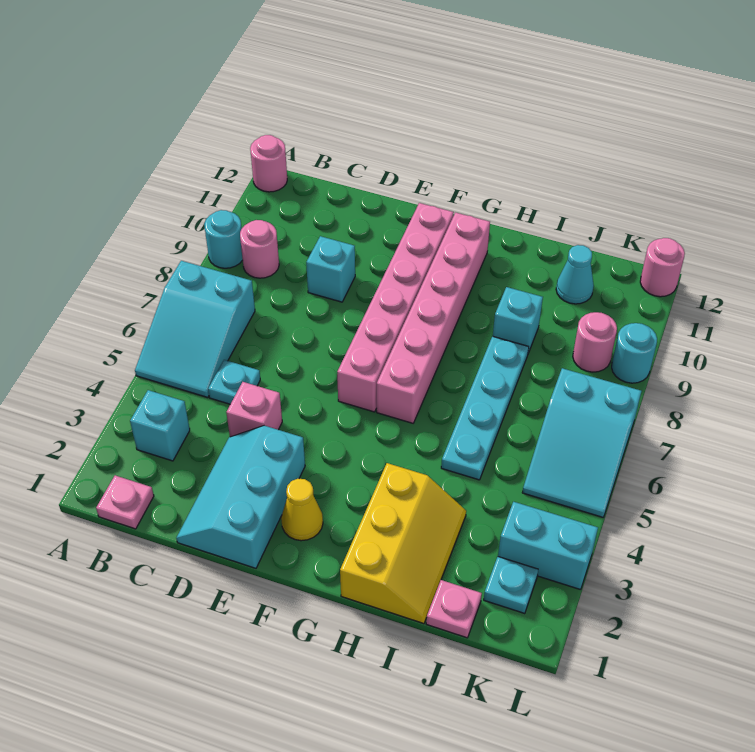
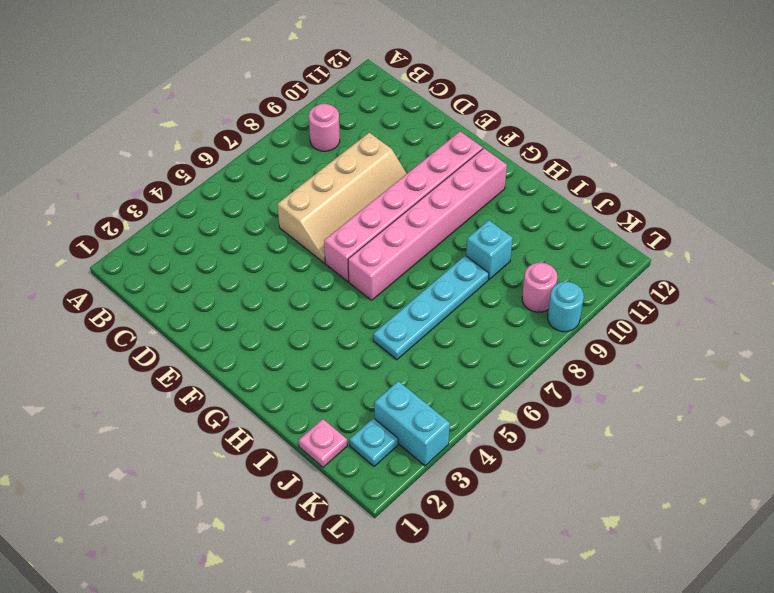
tan 2x4 slope [277,133,407,263] -> cyan 1x1 brick [306,236,355,302]
none -> cyan 2x3 slope [135,261,255,397]
none -> cyan 1x1 round brick [204,210,243,268]
none -> pink 1x1 round brick [250,135,287,192]

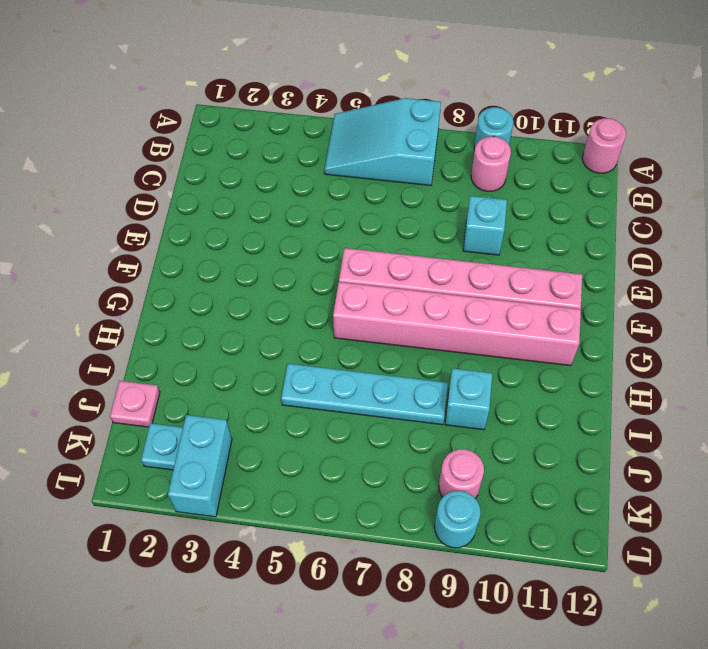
none -> pink 1x1 plate [96,475,154,529]
none -> cyan 1x1 brick [130,390,190,461]
none -> cyan 1x1 plate [208,360,260,404]

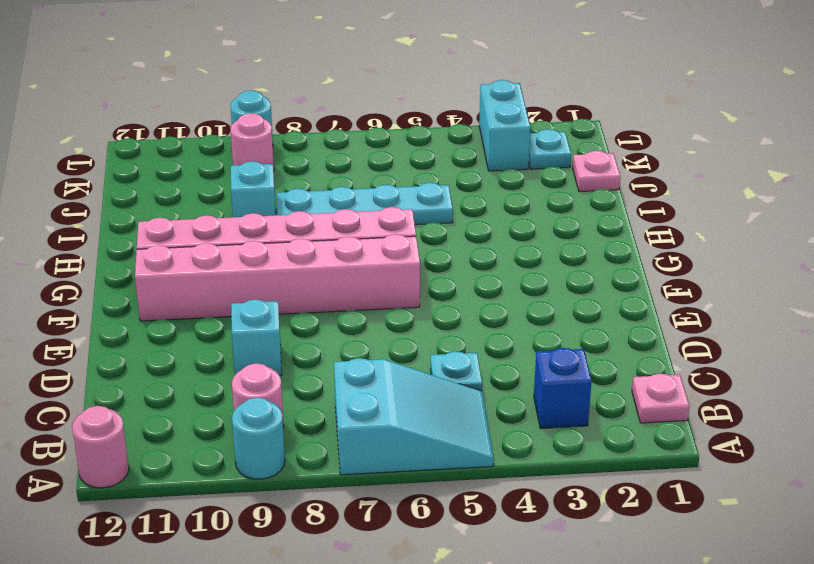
blue 1x1 brick [534,348,592,428] -> cyan 1x1 brick [130,390,190,461]
none -> cyan 2x3 slope [176,426,305,568]
none -> pink 1x1 brick [226,382,282,437]
none -> yellow 1x1 cone [281,479,323,541]

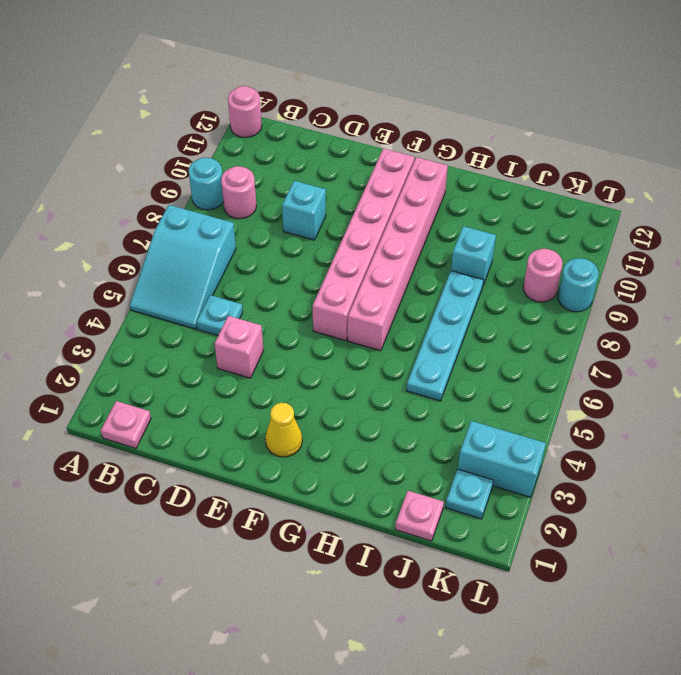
none -> cyan 1x1 brick [130,390,190,461]
none -> cyan 2x3 slope [176,426,305,568]
none -> yellow 2x3 slope [340,463,466,624]

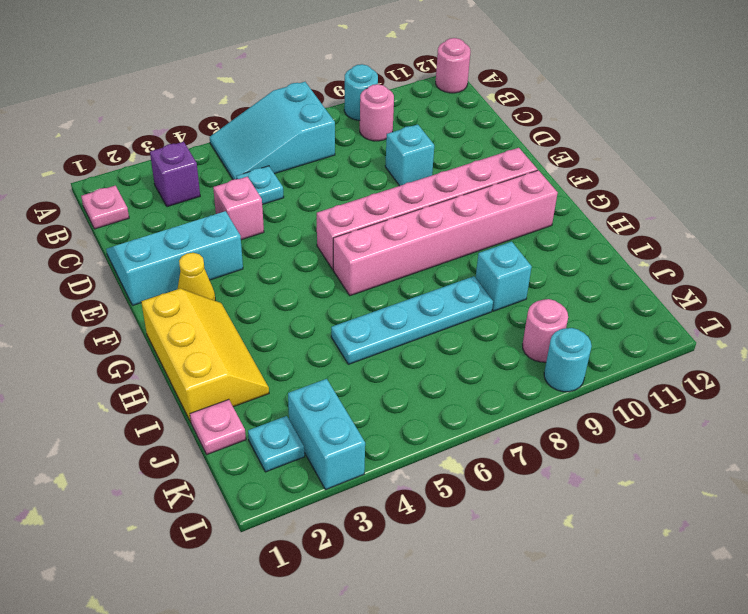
purple 1x1 brick [150,142,200,207] -> cyan 1x1 brick [130,390,190,461]
yellow 2x3 slope [141,289,269,422] -> yellow 2x3 slope turned to [340,463,466,624]
none -> cyan 1x1 cone [556,245,594,304]
none -> cyan 2x3 slope [522,368,641,517]
none -> pink 1x1 round brick [640,238,685,297]

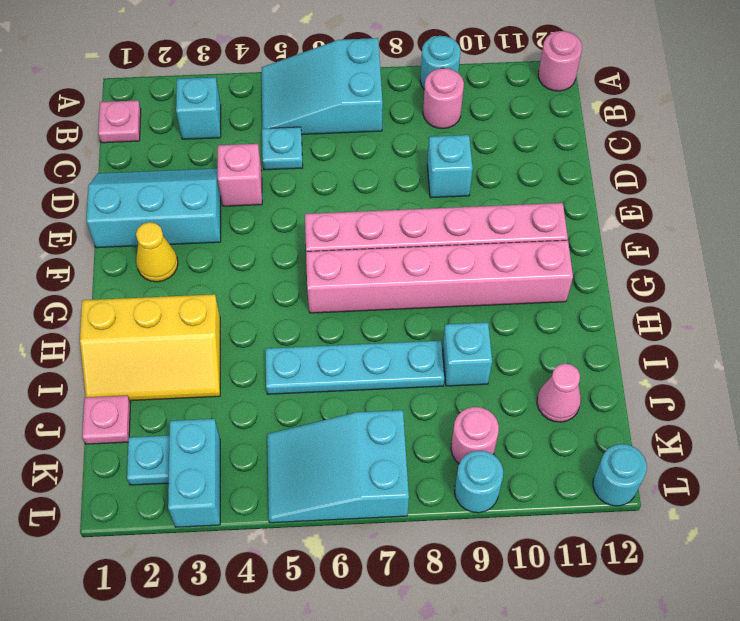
pink 1x1 cone [537,363,581,422] -> cyan 1x1 cone [556,245,594,304]
cyan 1x1 round brick [593,444,647,506] -> pink 1x1 round brick [640,238,685,297]

